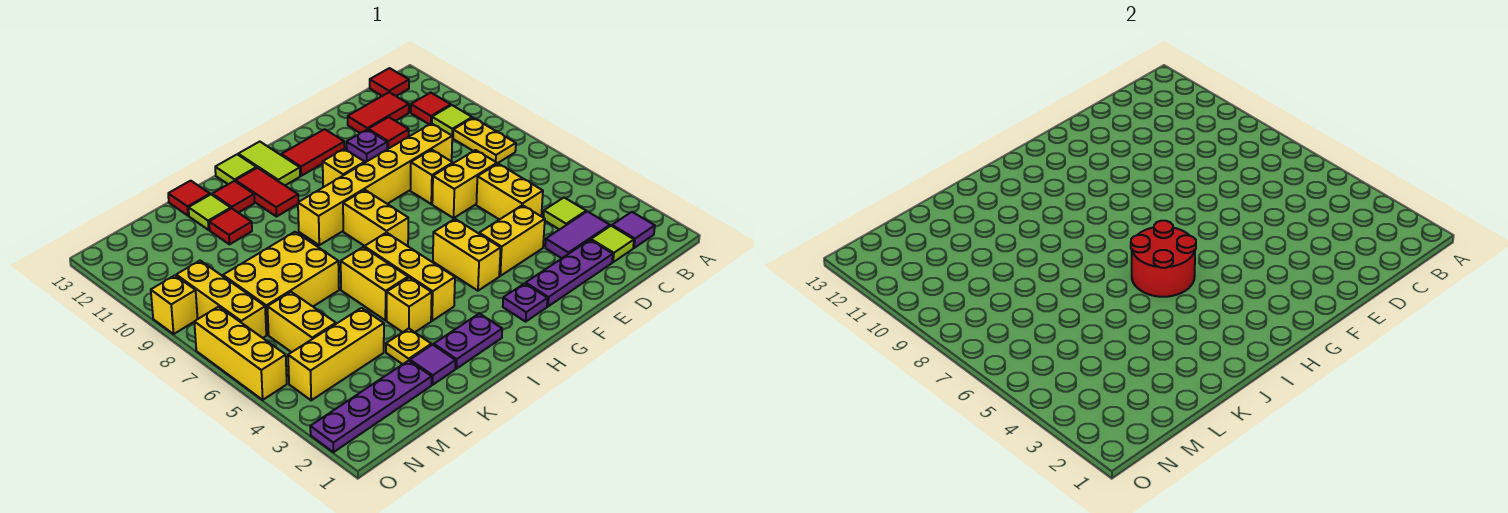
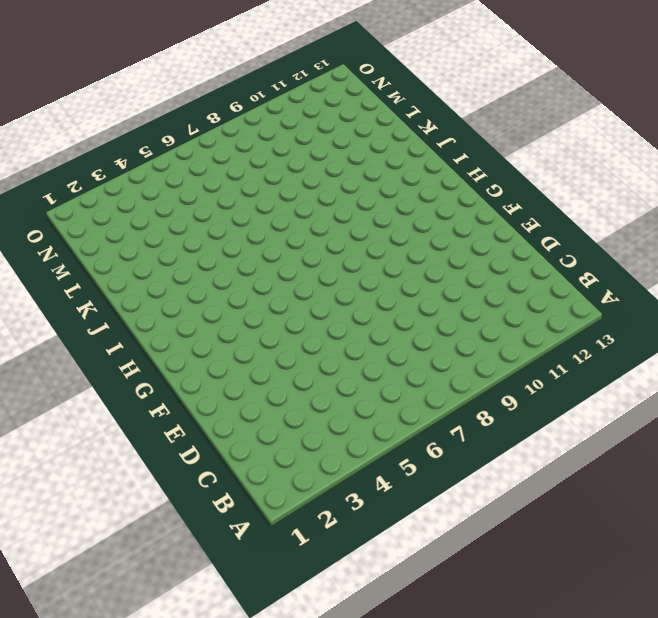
none -> purple 1x1 tile [612,212,655,248]
none -> yellow 1x2 plate [453,118,516,163]
none -> lime 1x1 tile [432,105,472,138]
none -> red 1x1 tile [411,93,451,125]

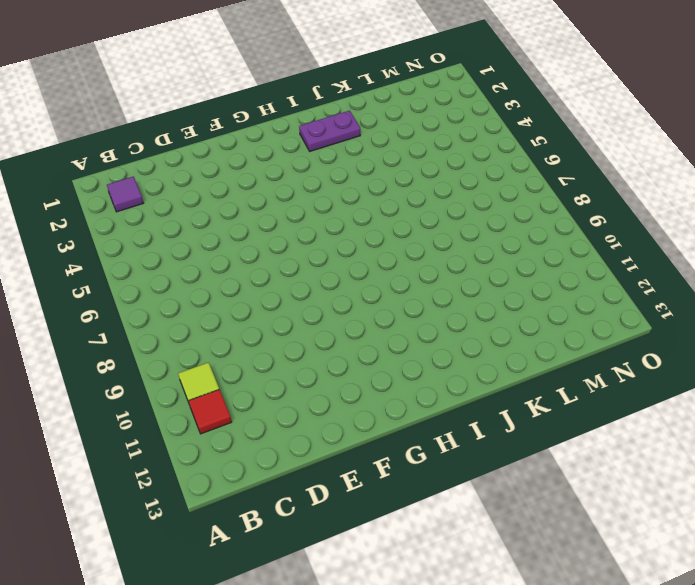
none -> yellow 1x2 plate [453,118,516,163]
none -> red 1x1 tile [370,68,409,96]
none -> lime 1x1 tile [591,226,634,262]
none -> purple 1x2 tile [545,212,610,258]

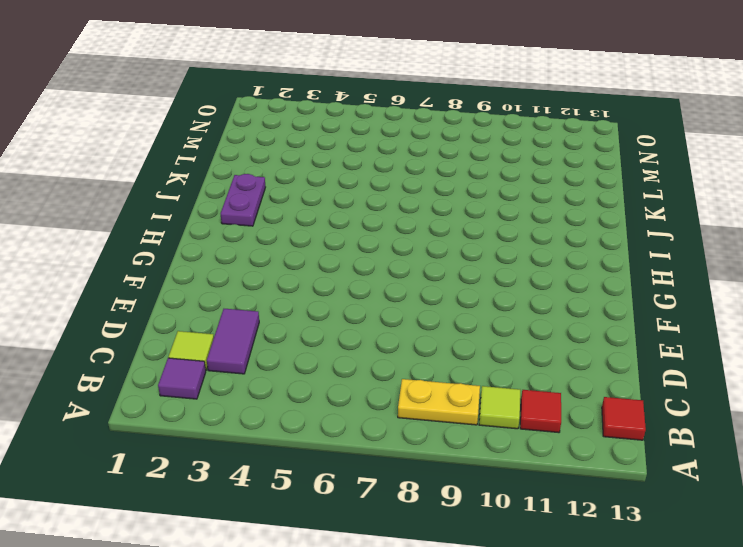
none -> lime 1x1 tile [543,198,586,230]
none -> red 1x2 tile [348,92,409,133]
none -> purple 1x3 plate [525,240,613,306]
none -> yellow 1x2 brick [476,164,543,220]

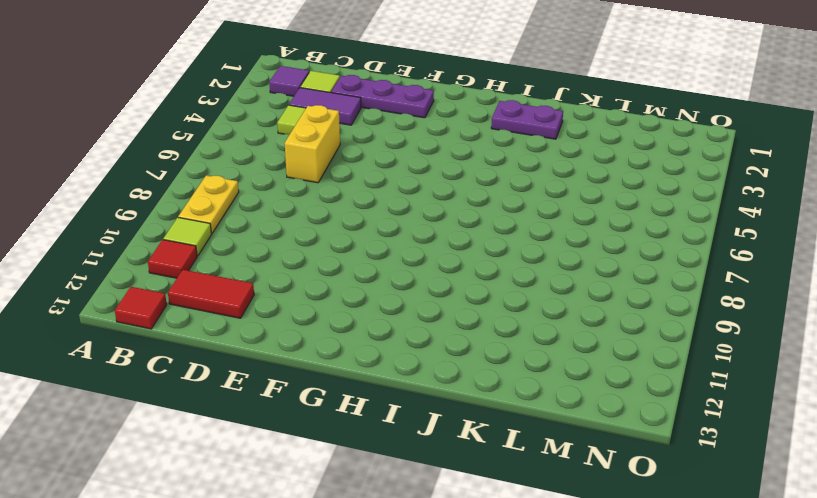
none -> yellow 1x2 brick [432,150,497,218]
none -> yellow 1x6 brick [298,124,452,245]
none -> red 1x1 tile [368,117,409,149]
none -> yellow 1x2 brick [479,205,545,276]

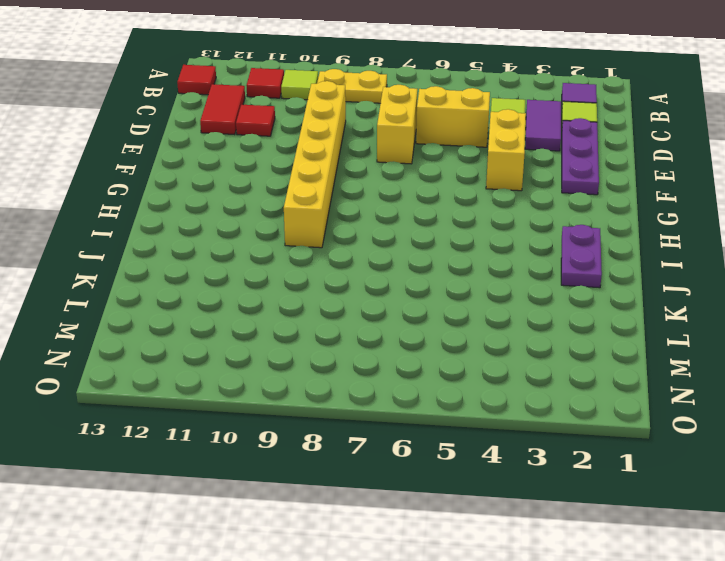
none -> yellow 1x1 brick [410,150,453,204]
none -> purple 1x1 plate [347,130,387,162]
none -> red 1x2 tile [281,129,345,176]
none -> purple 1x1 plate [503,283,548,322]

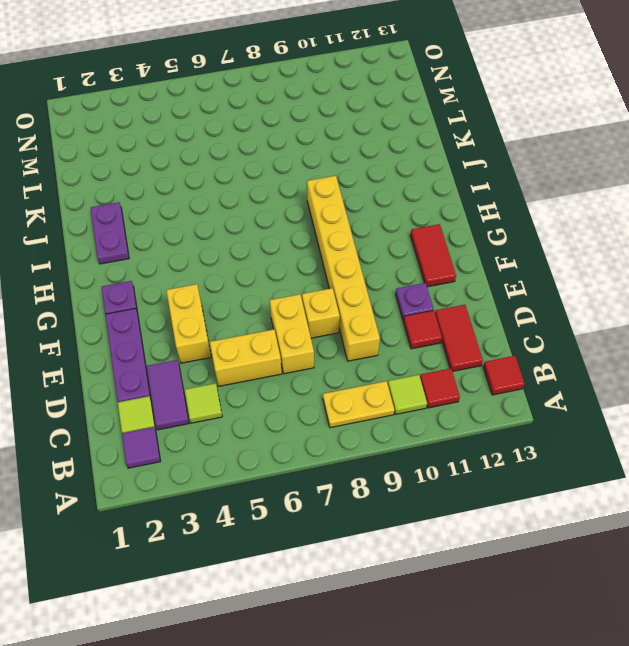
none -> yellow 1x2 brick [433,219,501,291]
none -> yellow 1x1 brick [323,149,365,187]
none -> yellow 1x2 brick [343,190,408,246]
none -> lime 1x2 tile [238,142,300,185]

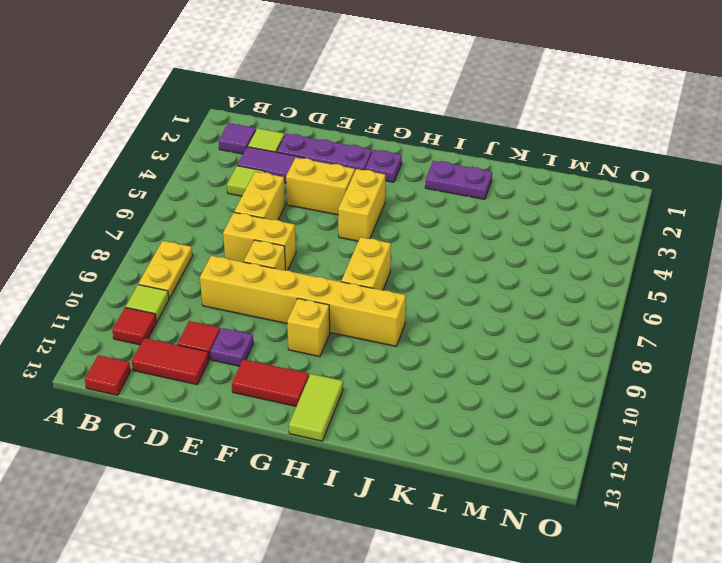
none -> yellow 1x3 brick [364,233,455,321]
none -> red 1x2 tile [236,168,298,217]
none -> lime 1x1 tile [215,154,257,184]
none -> yellow 1x1 brick [387,277,432,332]

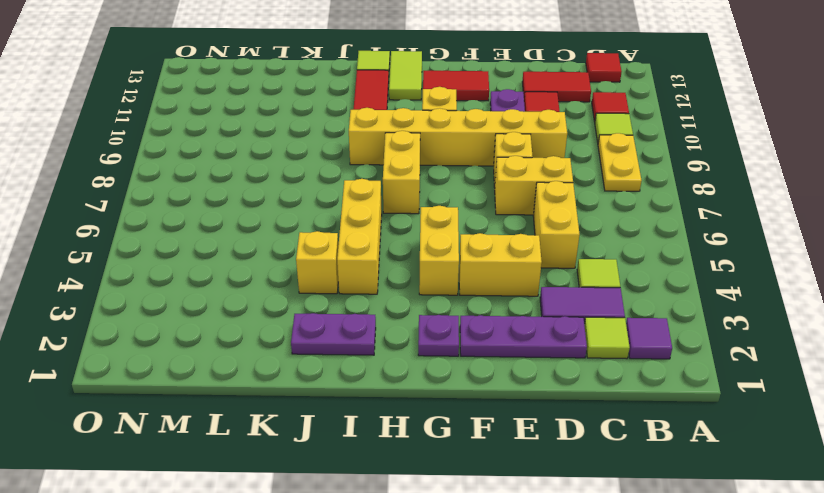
none -> yellow 1x2 brick [341,247,408,320]
none -> red 1x1 tile [212,181,254,213]
none -> purple 1x1 tile [410,345,456,385]
none -> yellow 1x1 plate [386,329,431,364]

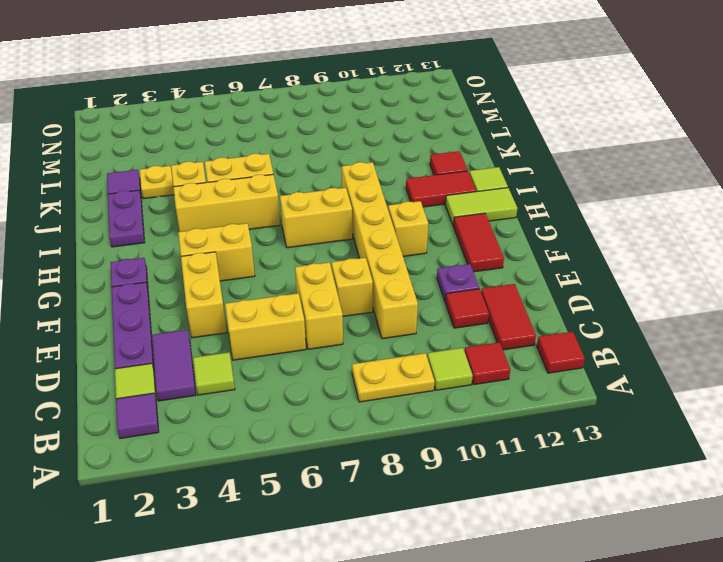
none -> yellow 2x3 brick [223,232,339,335]
none -> red 1x1 tile [209,208,252,244]
none -> lime 1x1 tile [189,195,231,230]
none -> red 1x1 tile [168,181,210,216]

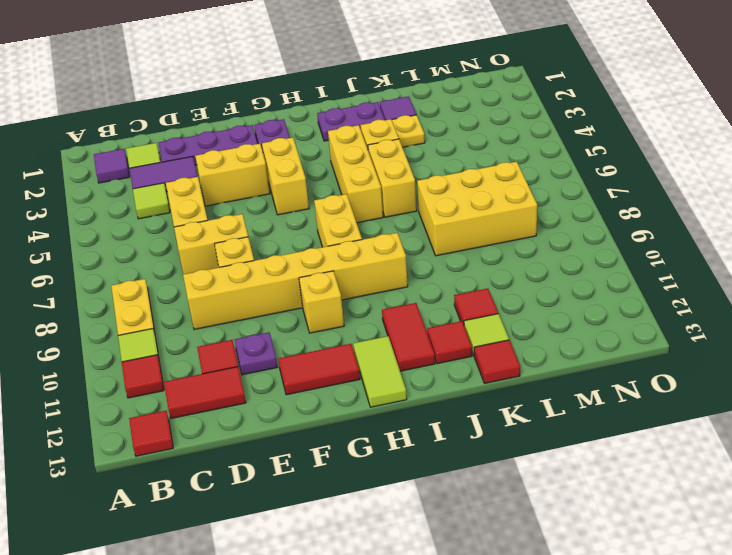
none -> lime 1x1 tile [215,154,257,184]
none -> purple 1x4 plate [310,361,432,452]
none -> yellow 1x3 brick [288,308,384,400]
none -> yellow 1x2 brick [267,292,336,352]

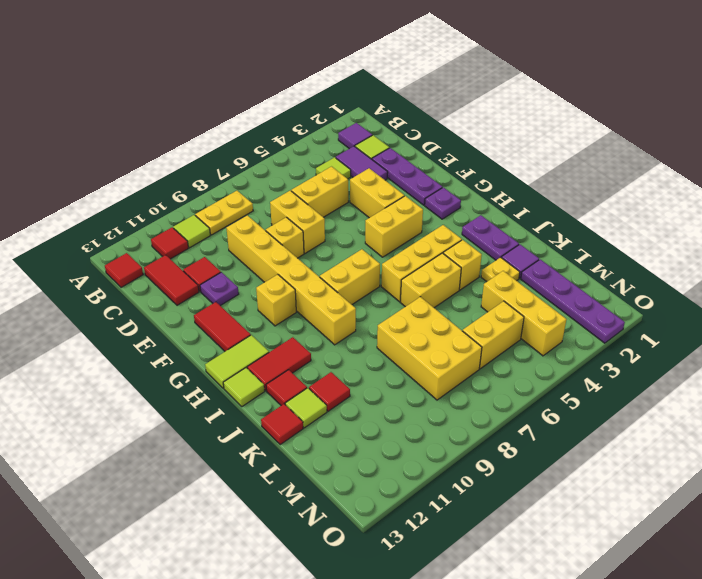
none -> yellow 1x3 brick [176,261,266,338]
none -> yellow 1x3 brick [194,307,287,400]
none -> yellow 1x1 brick [151,275,198,334]
none -> red 2x2 round brick [1131,221,1196,297]

